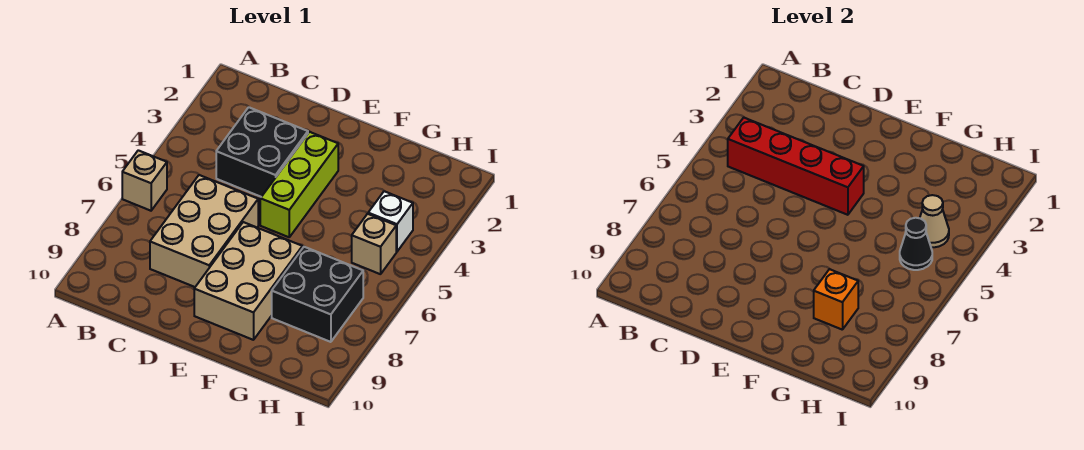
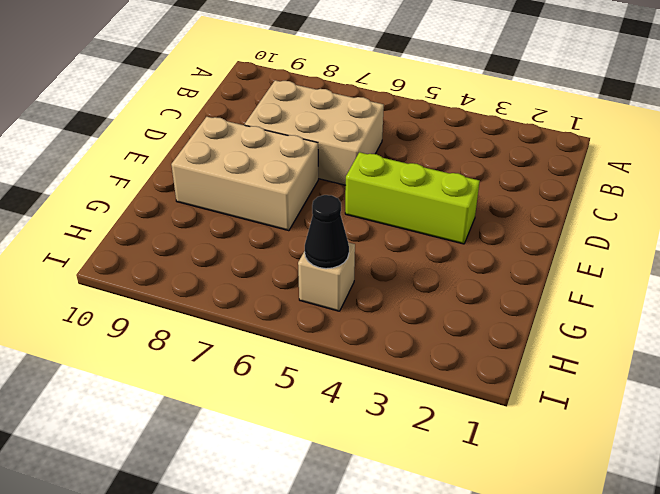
none -> tan 1x1 brick [122,150,167,211]
none -> black 2x2 brick [216,107,308,197]
none -> black 2x2 brick [272,247,363,342]

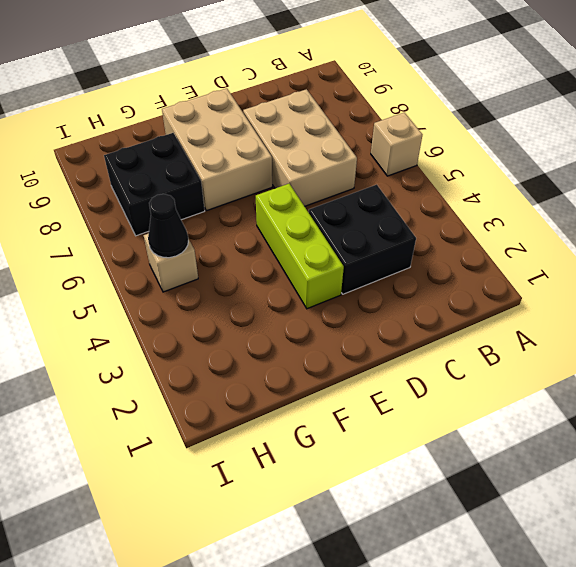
none -> white 1x1 brick [368,191,413,252]
none -> red 1x4 brick [728,118,864,215]
none -> orange 1x1 brick [814,269,858,330]

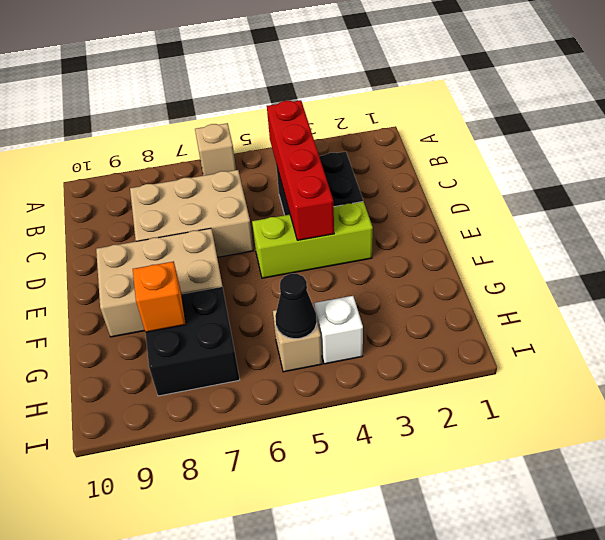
none -> tan 1x1 cone [920,195,949,247]

